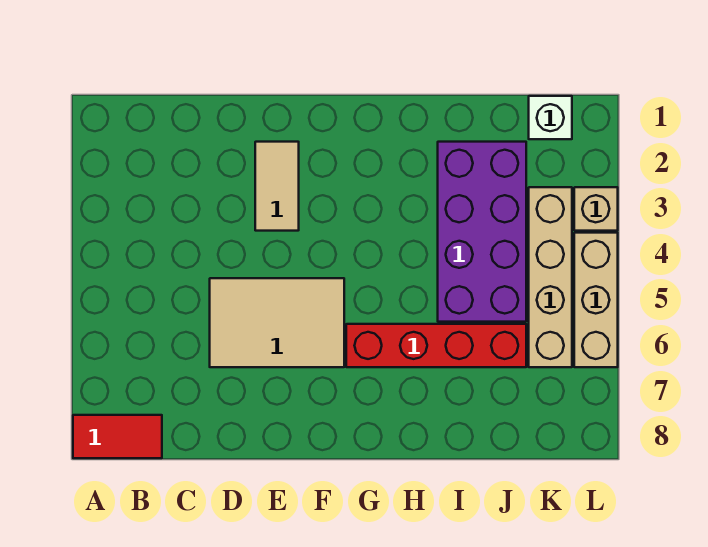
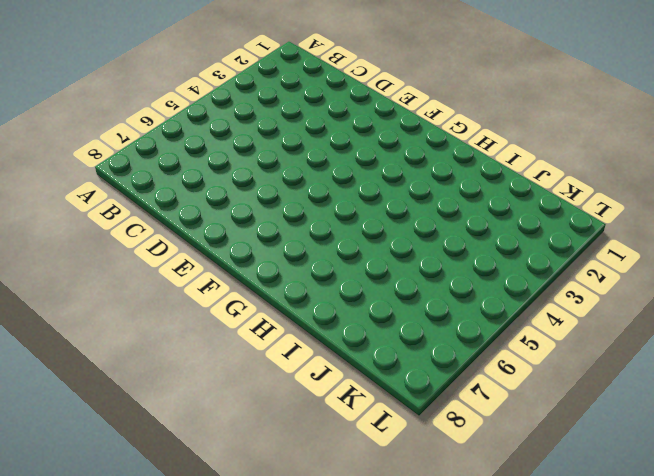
none -> red 1x2 tile [73,415,162,458]
none -> tan 2x3 tile [210,278,344,367]

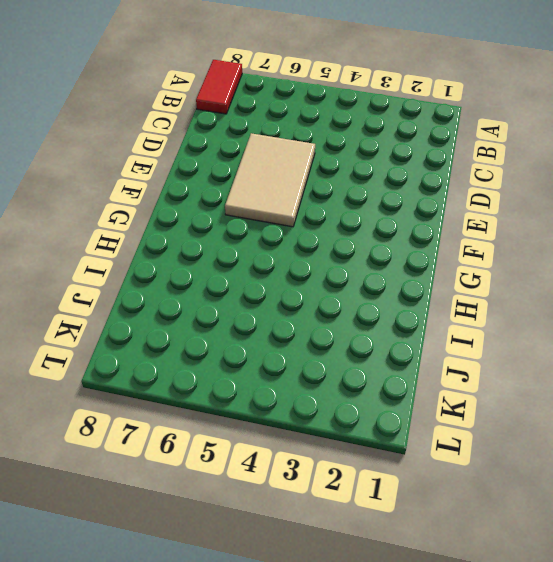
none -> tan 1x2 tile [255,142,299,231]
none -> red 1x4 brick [346,324,526,367]

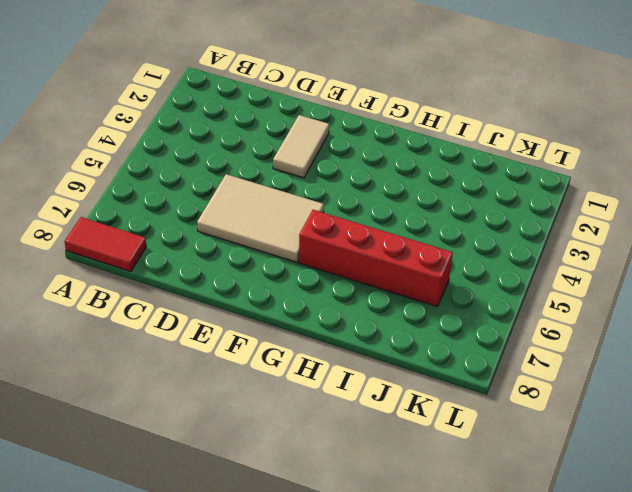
none -> purple 2x4 brick [438,142,526,322]
none -> white 1x1 brick [529,96,572,139]

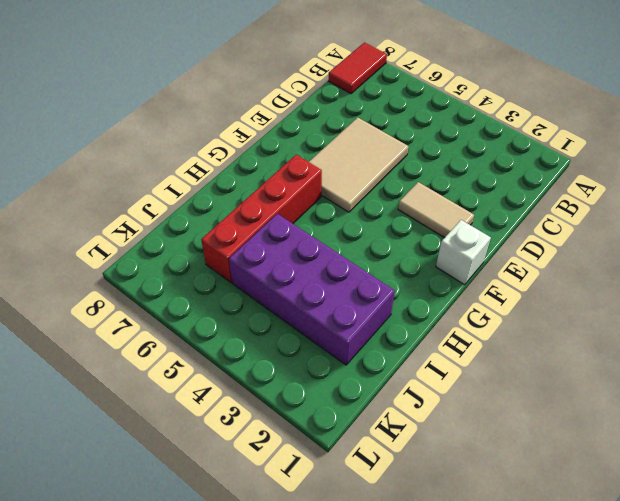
white 1x1 brick [436,220,491,285] -> white 1x1 brick moved to [529,96,572,139]
none -> tan 1x4 brick [529,187,572,367]
none -> tan 1x1 brick [574,187,618,231]

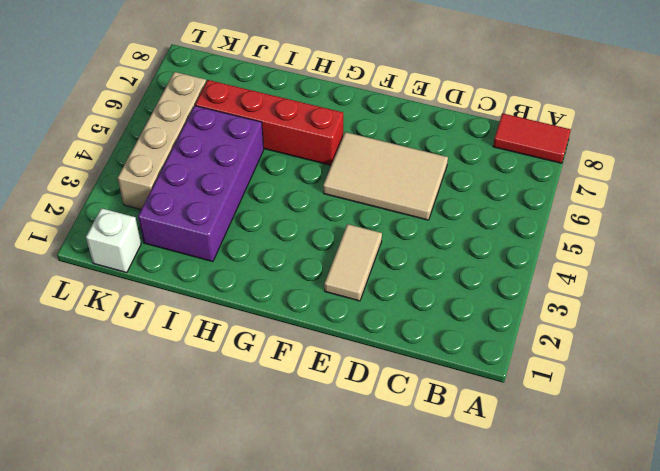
none -> tan 1x1 brick [574,187,618,231]
none -> tan 1x3 brick [574,233,618,367]

